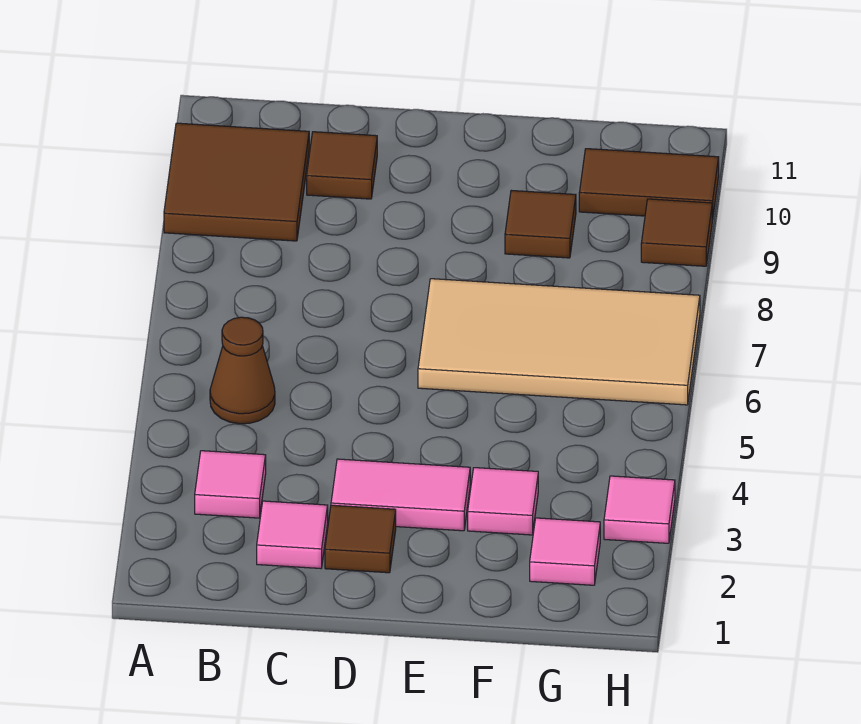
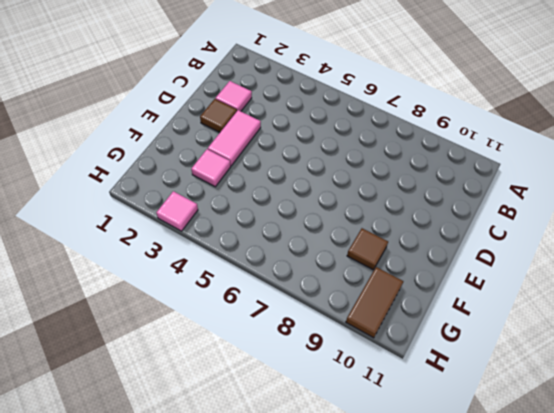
none -> brown 2x2 tile [164,123,309,241]
none -> pink 1x1 tile [195,451,266,518]
none -> brown 1x1 cone [210,317,275,424]

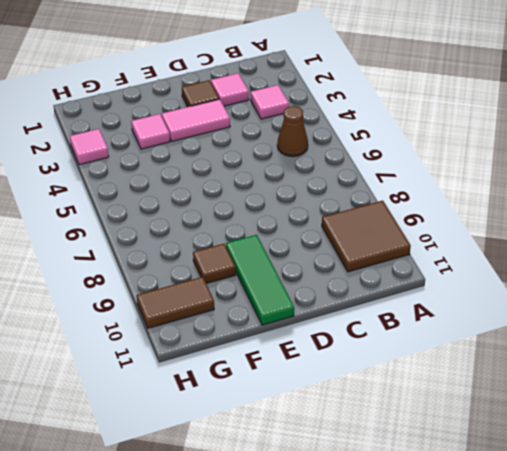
green 1x3 tile [226,235,294,325] -> none
none -> brown 1x1 tile [307,132,377,199]
none -> tan 2x4 tile [418,279,700,405]
none -> pink 1x1 tile [530,518,600,585]

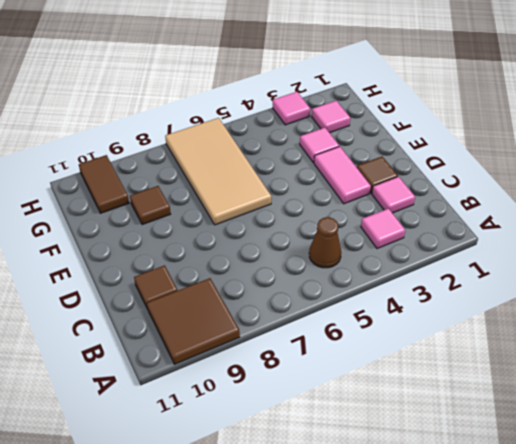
none -> brown 1x1 tile [641,199,712,266]

